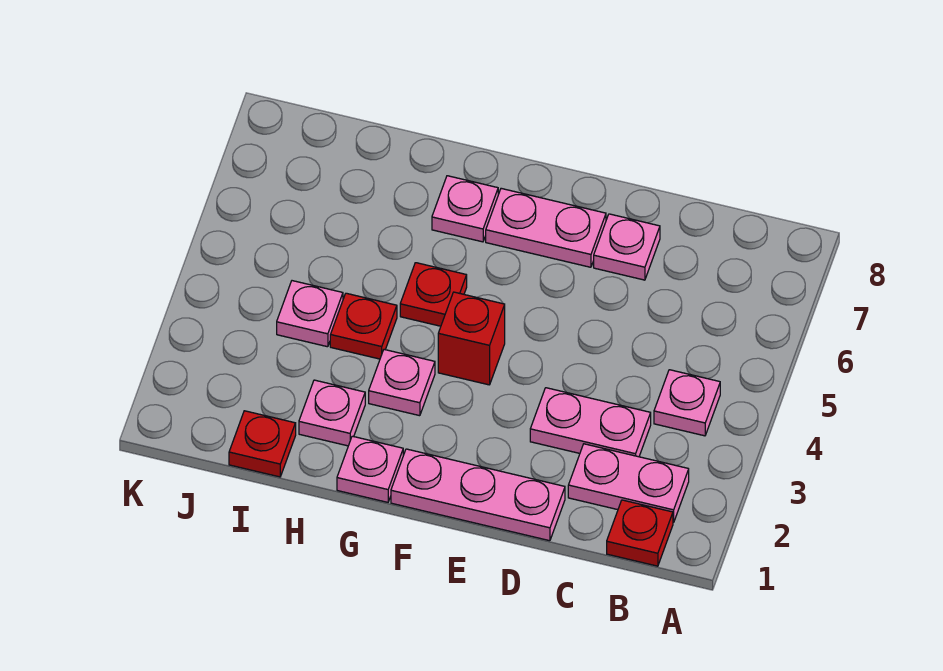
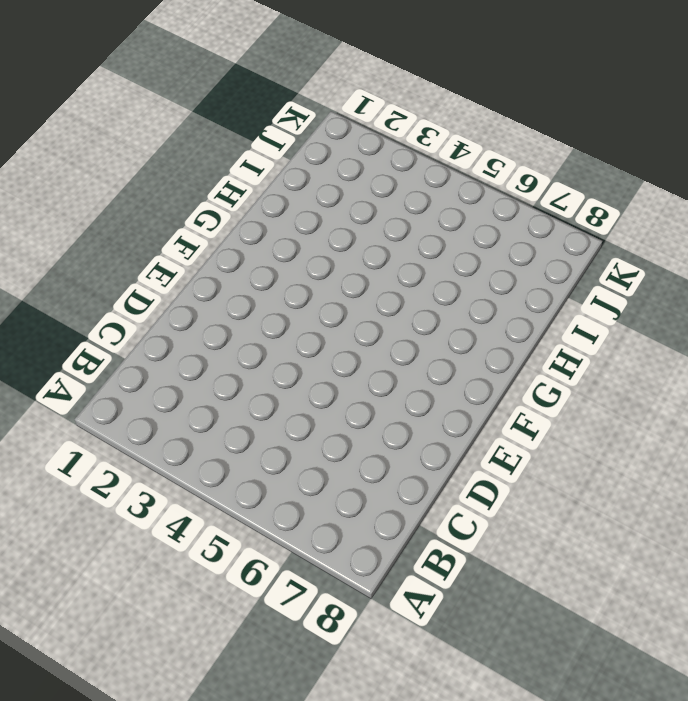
none -> red 1x1 plate [607,500,673,566]
none -> pink 1x2 plate [568,444,689,523]
none -> pink 1x1 plate [654,370,720,436]

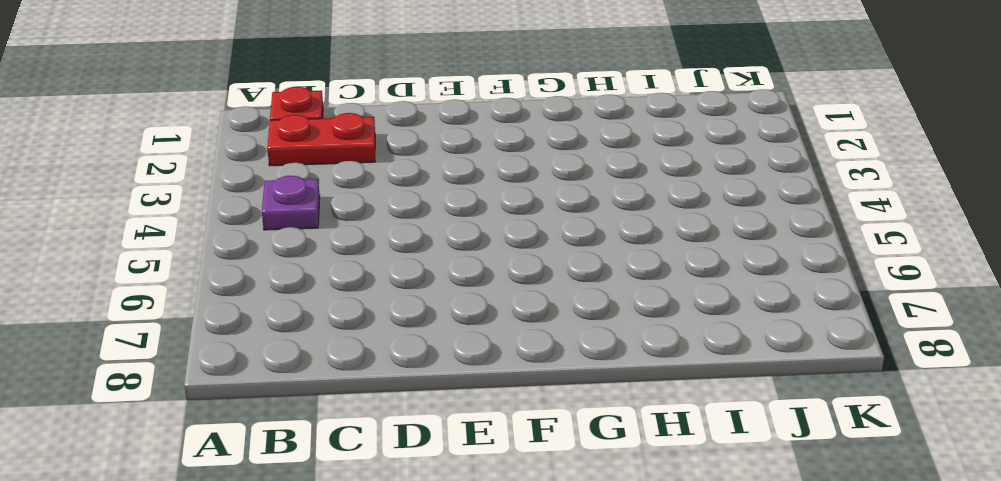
red 1x2 plate [267,113,375,166] -> pink 1x2 plate [568,444,689,523]
purple 1x1 plate [262,176,320,230] -> pink 1x1 plate [654,370,720,436]
none -> pink 1x2 plate [530,388,651,457]
none -> pink 1x3 plate [391,449,565,541]
none -> pink 1x1 plate [594,214,660,280]

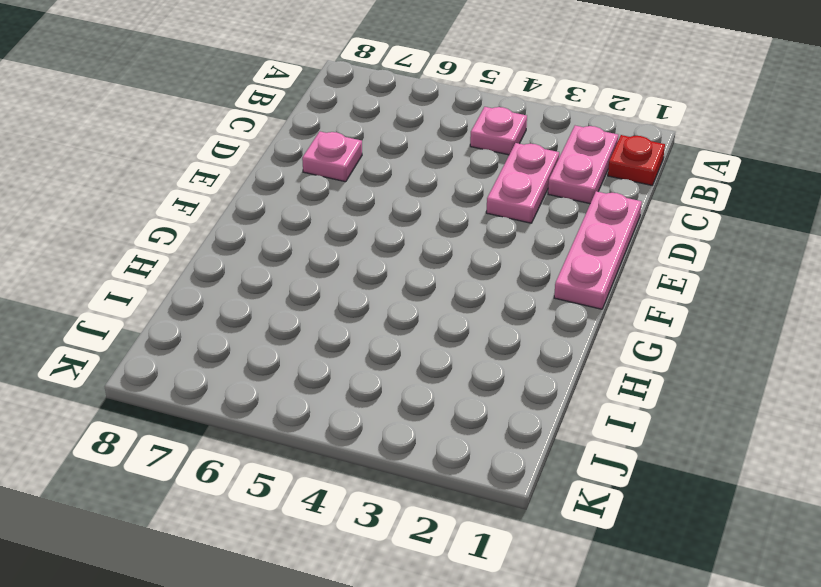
none -> pink 1x2 plate [486,188,606,267]
none -> red 1x1 brick [438,292,505,385]
none -> pink 1x1 plate [337,436,403,502]

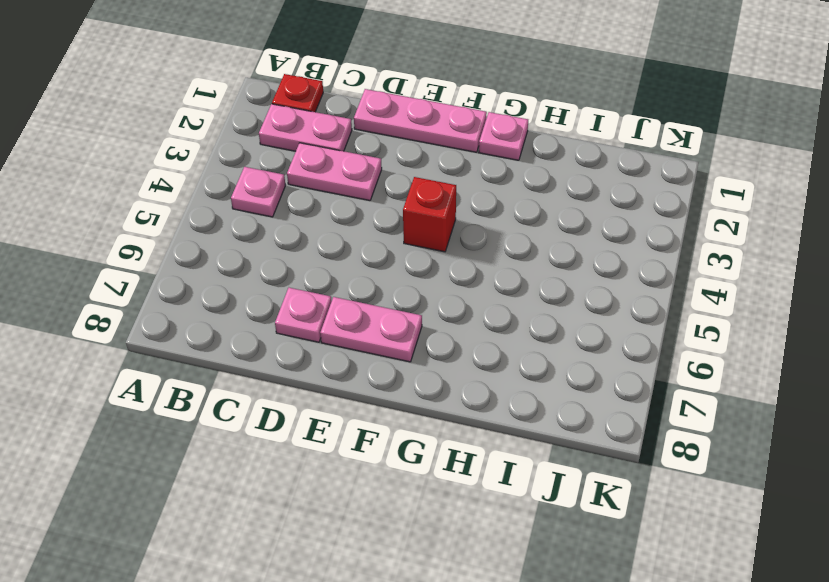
none -> pink 1x1 plate [369,350,435,416]
none -> red 1x1 plate [400,263,467,326]
none -> pink 1x1 plate [432,176,498,242]

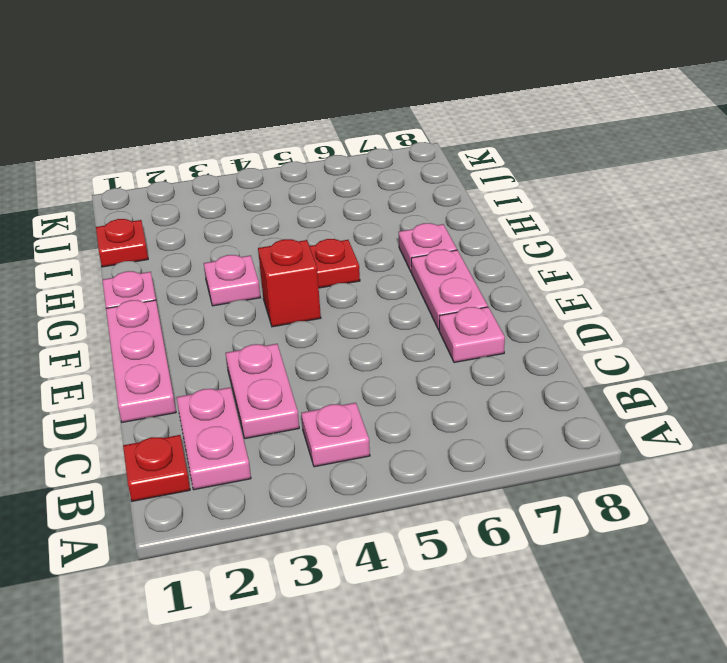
none -> pink 1x1 plate [299,380,365,446]
none -> red 1x1 plate [330,293,397,359]
none -> pink 1x1 plate [277,281,343,347]

